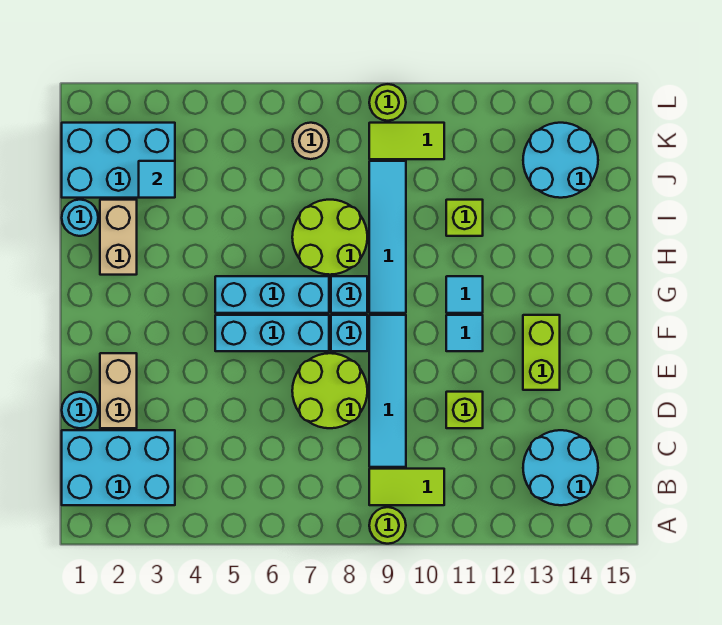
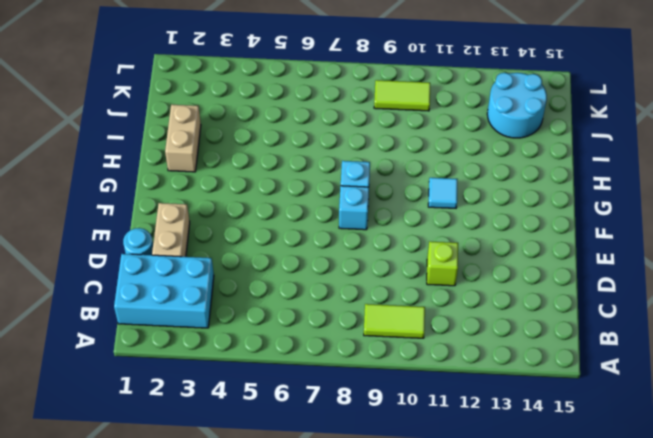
none -> lime 1x1 round brick [369,507,406,544]
none -> cyan 2x2 round brick [523,430,598,505]
none -> cyan 1x4 tile [369,315,406,467]

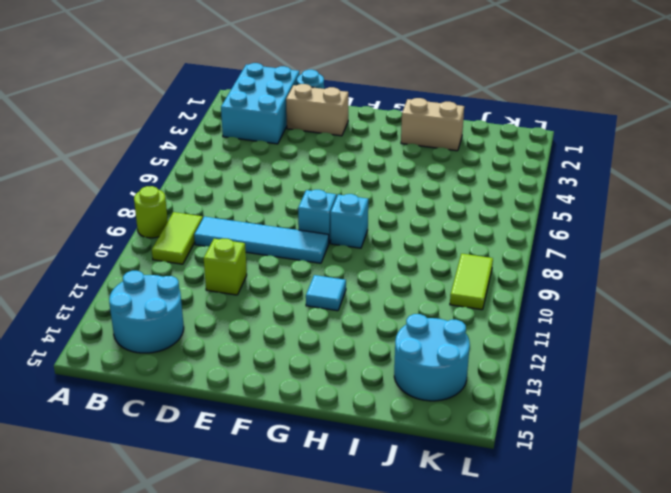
none -> lime 2x2 round brick [292,353,367,428]
none -> lime 1x2 brick [523,315,560,390]
none -> cyan 1x3 brick [215,315,329,351]

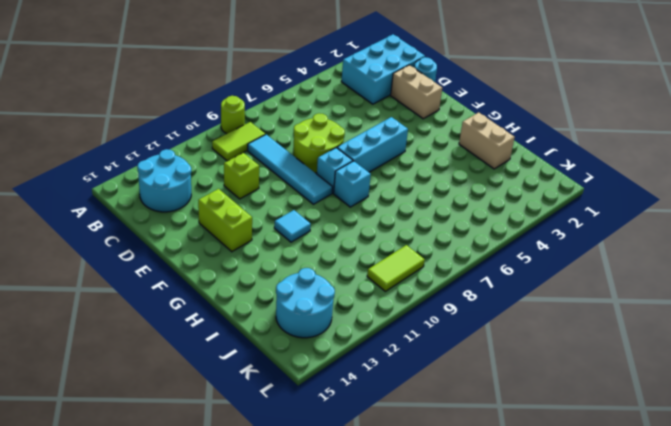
none -> cyan 1x1 tile [446,315,483,351]
none -> cyan 1x3 brick [215,276,329,313]
none -> cyan 1x4 tile [369,161,406,313]

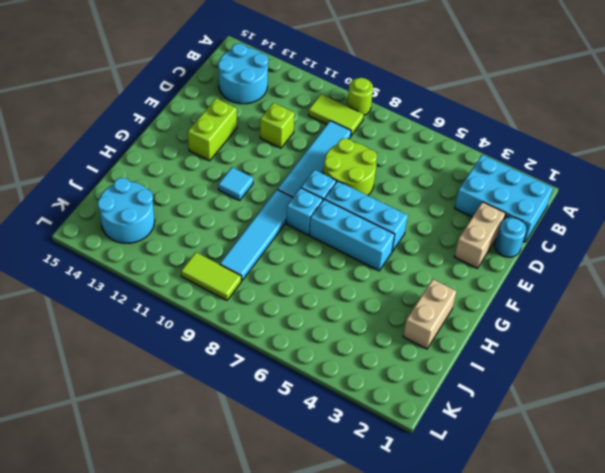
none -> cyan 1x1 tile [446,315,483,351]
none -> lime 2x2 round brick [292,200,367,275]
none -> cyan 1x1 round brick [62,200,98,236]

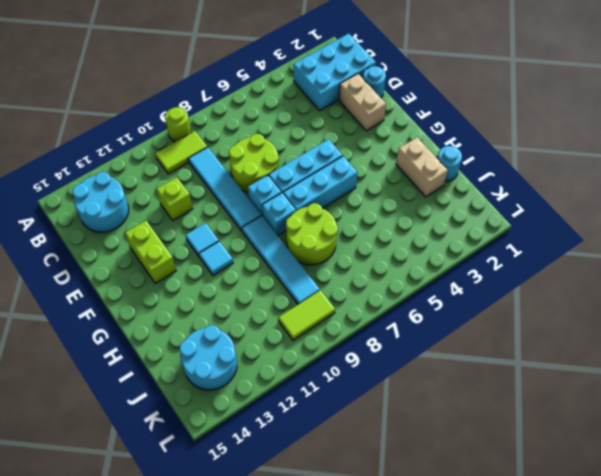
none -> lime 1x1 brick [446,200,483,236]
none -> cyan 2x3 brick [62,123,175,198]
none -> tan 1x1 round brick [292,123,329,159]

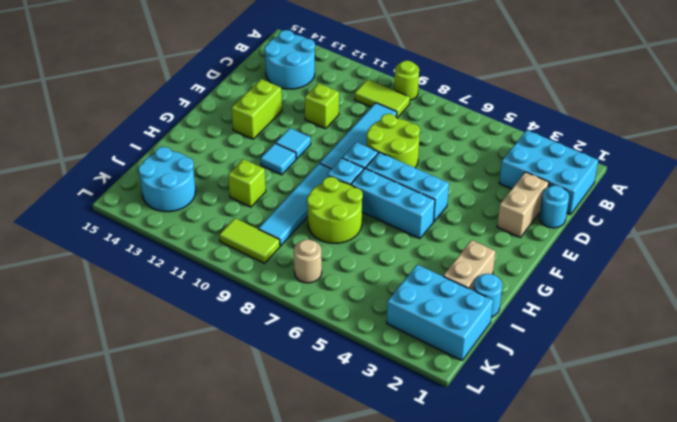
none -> lime 1x1 round brick [369,84,406,121]
none -> cyan 1x1 tile [139,161,175,198]

